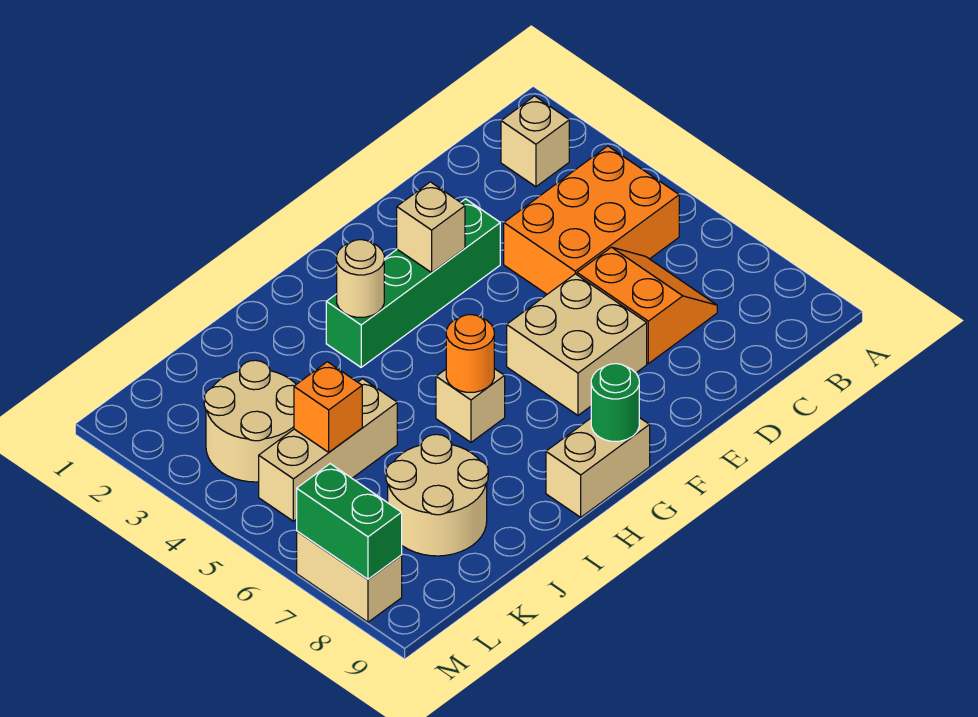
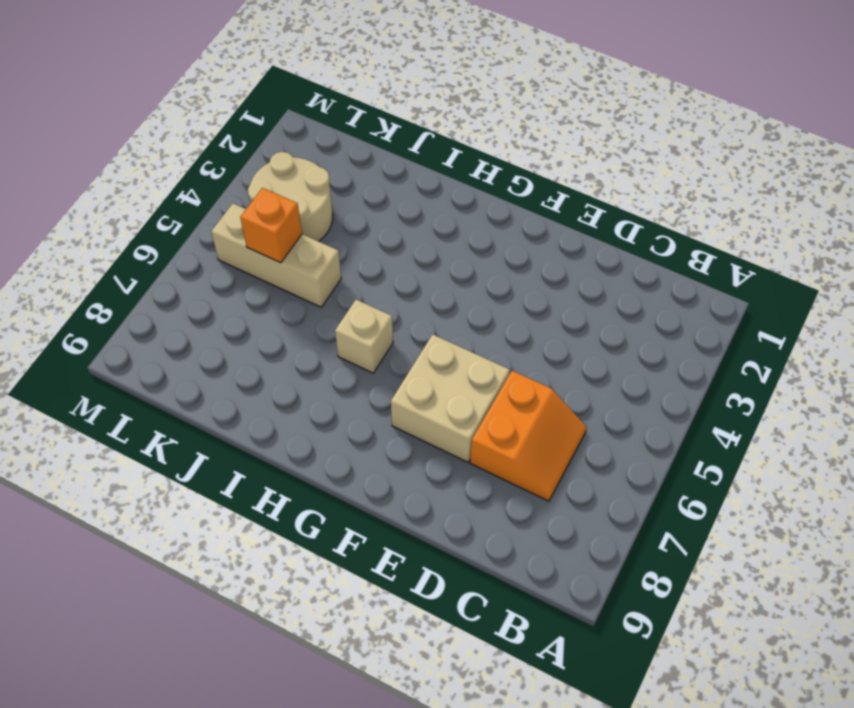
none -> tan 1x1 brick [501,96,569,187]
none -> orange 2x3 brick [504,146,679,294]
none -> green 1x4 brick [326,199,500,367]

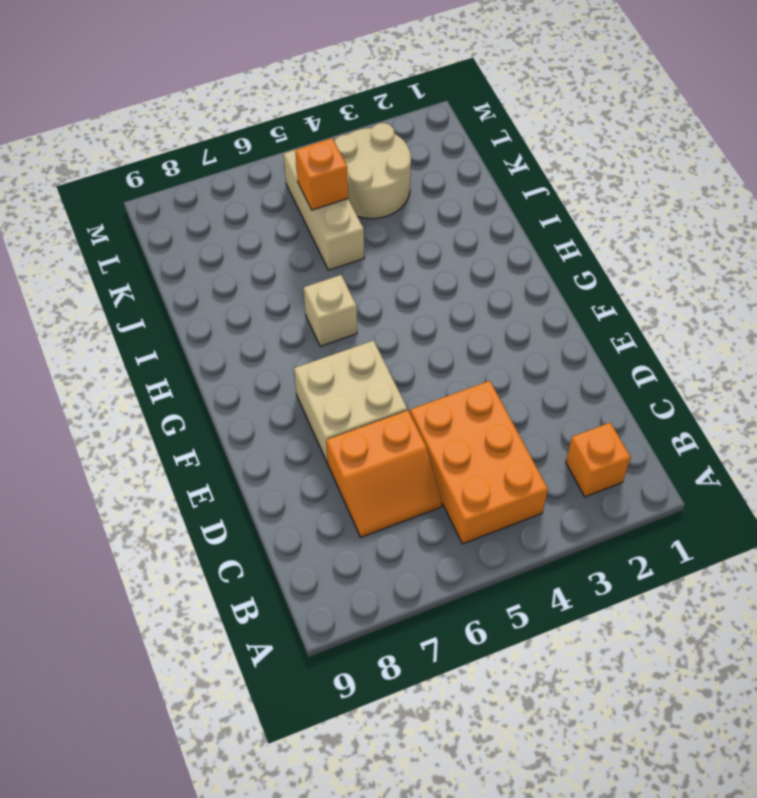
orange 1x1 brick [566,423,631,497] -> tan 1x1 brick [501,96,569,187]
none -> green 1x4 brick [326,199,500,367]
none -> tan 1x2 brick [546,418,650,517]
none -> tan 2x2 round brick [386,434,488,556]

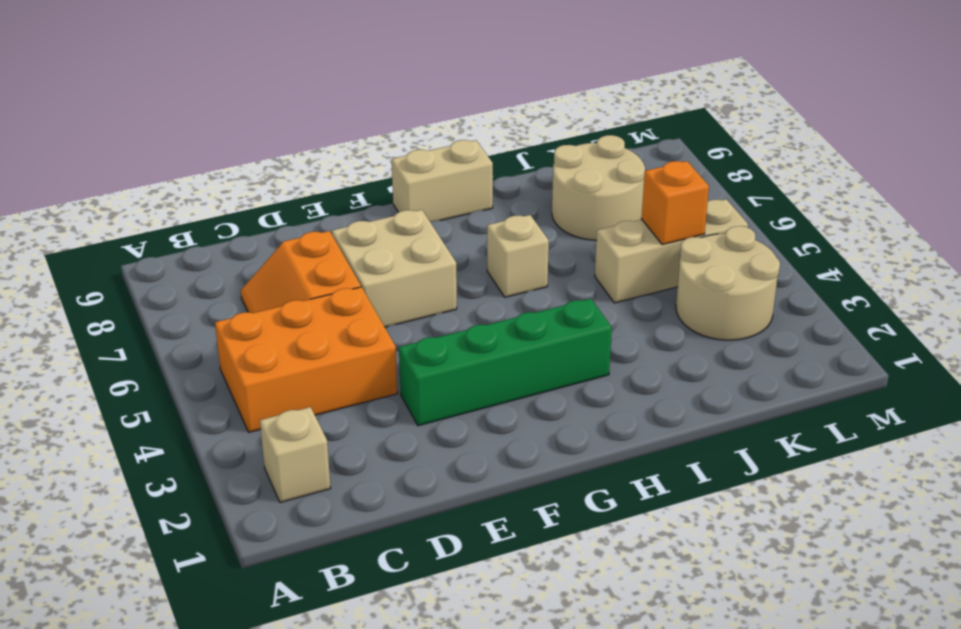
none -> tan 1x2 brick [297,531,402,622]
none -> tan 1x1 brick [397,182,465,273]
none -> green 1x1 round brick [591,364,639,441]

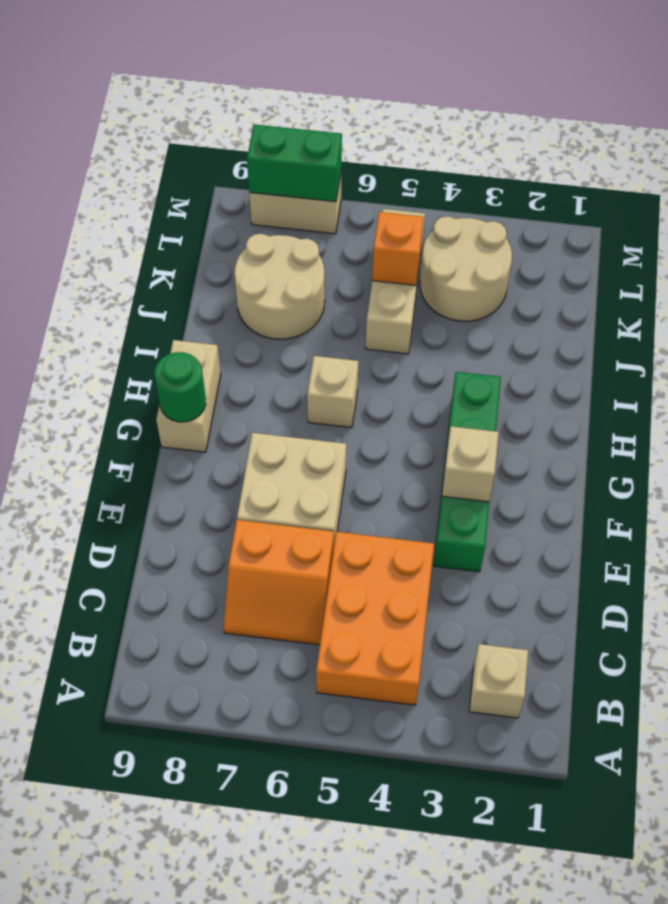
none -> tan 1x1 round brick [337,240,384,317]
none -> orange 1x1 round brick [446,315,494,392]

